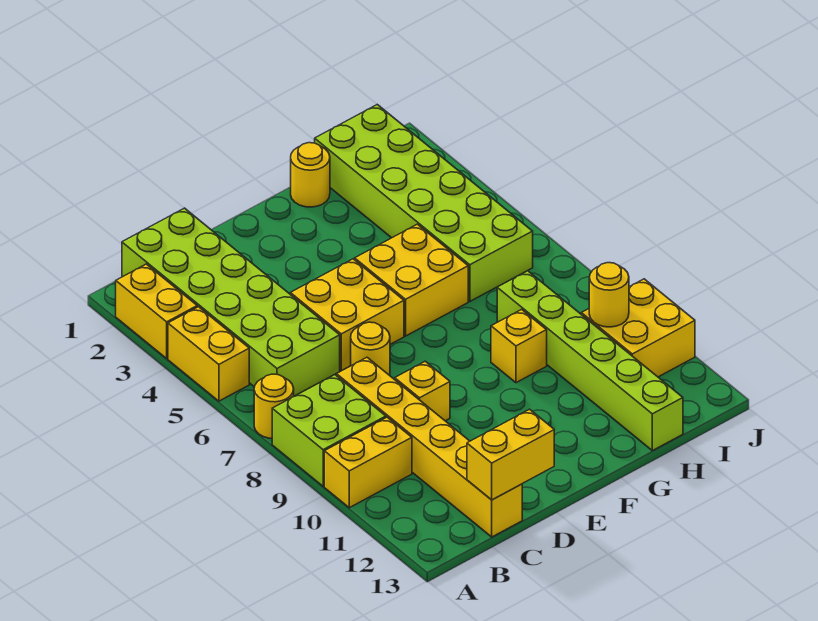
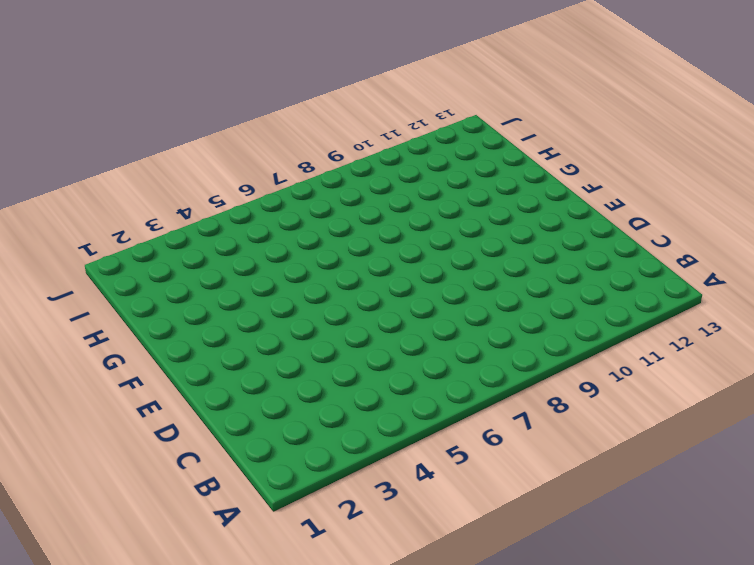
none -> yellow 1x2 brick [116,264,197,358]
none -> yellow 1x2 brick [168,307,249,401]
none -> yellow 1x1 round brick [254,374,294,438]

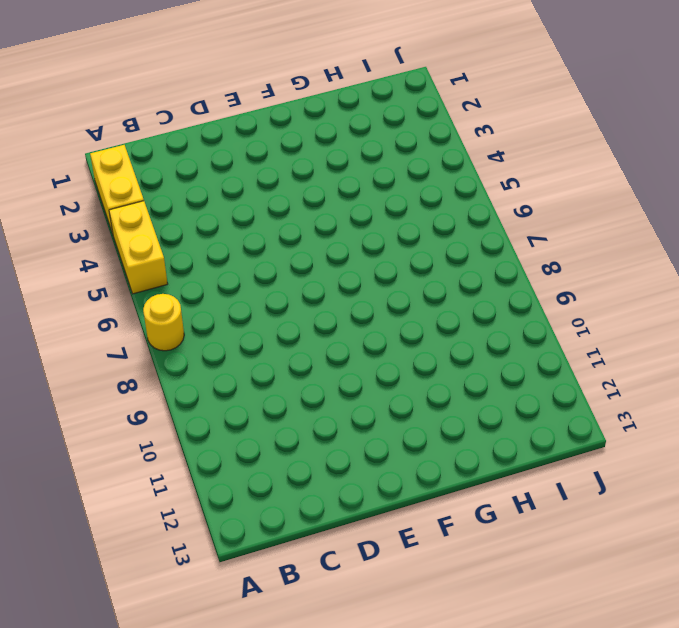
none -> lime 2x2 brick [272,375,386,486]
none -> yellow 1x2 brick [324,417,412,508]
none -> lime 2x6 brick [122,208,340,396]

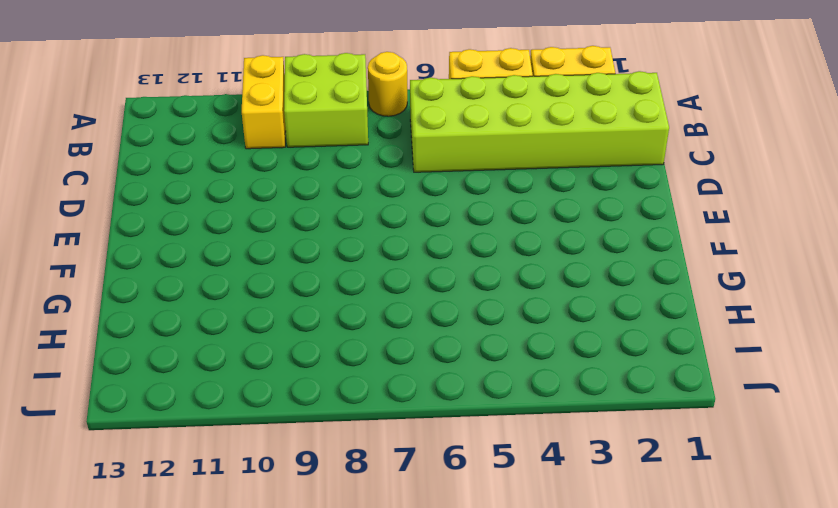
none -> yellow 1x6 brick [337,358,522,537]
none -> yellow 2x2 brick [290,259,404,371]
none -> yellow 1x1 round brick [351,322,390,375]

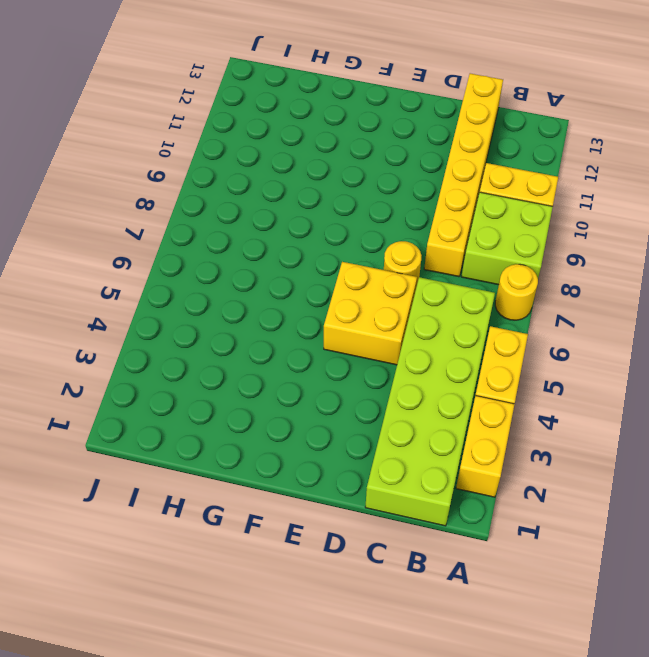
none -> yellow 1x1 brick [395,361,450,421]
none -> yellow 2x2 brick [355,224,468,336]
none -> yellow 1x1 round brick [291,143,330,207]

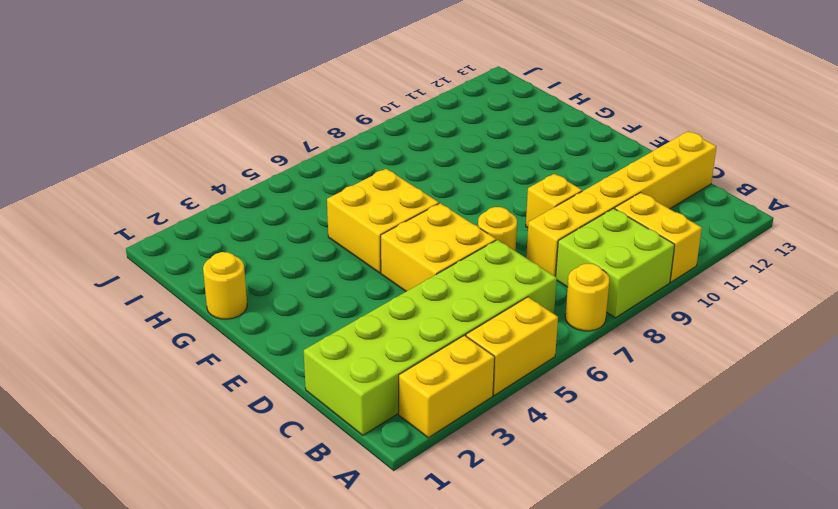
none -> yellow 1x1 brick [491,309,547,383]
none -> lime 2x6 brick [315,105,533,301]
none -> lime 1x6 brick [497,271,683,451]

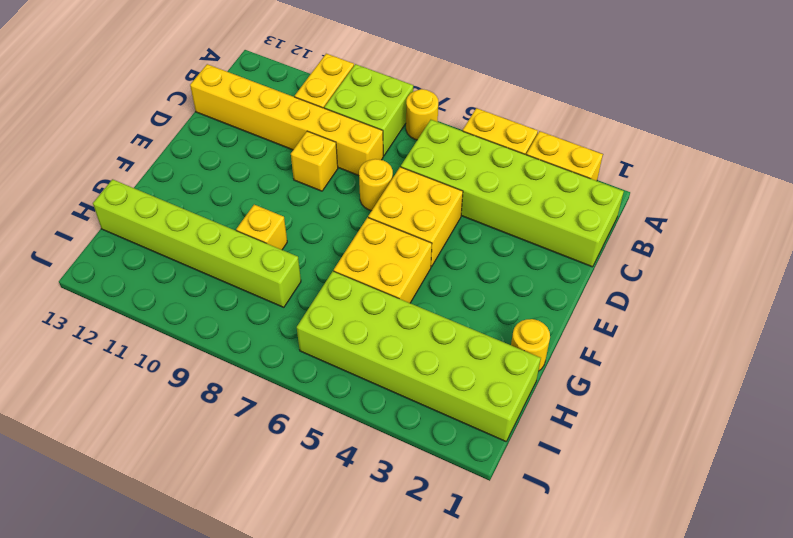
none -> yellow 2x2 brick [581,279,695,377]
none -> yellow 1x2 brick [467,409,554,500]
none -> yellow 1x1 round brick [589,263,629,327]

